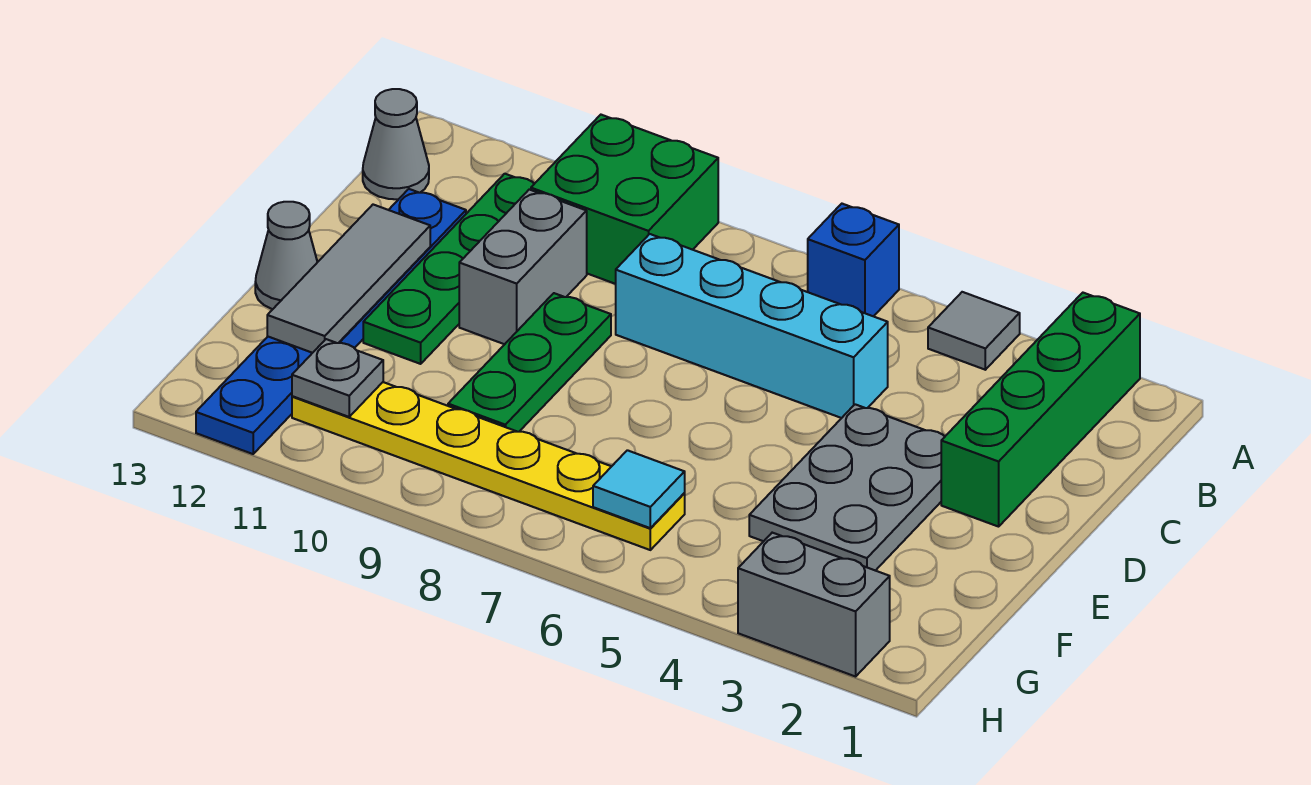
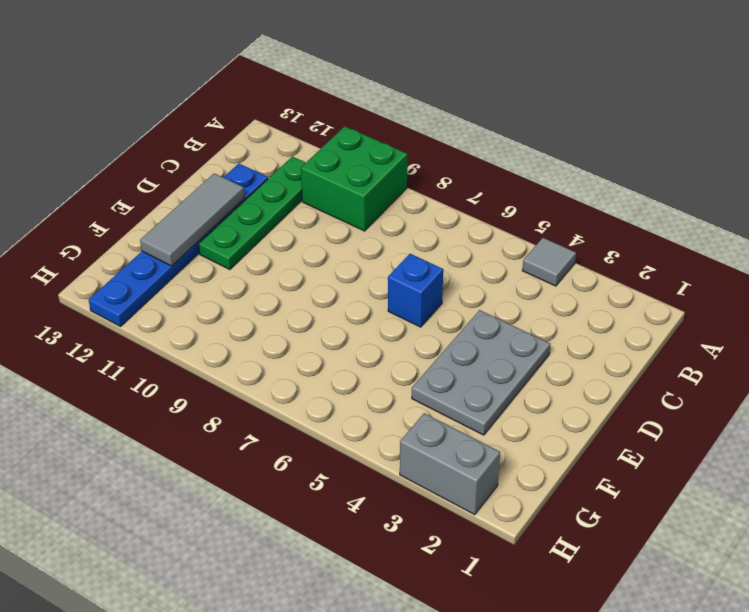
blue 1x1 brick [388,254,443,327] -> blue 1x1 brick moved to [808,204,899,316]
none -> green 1x4 brick [941,293,1140,527]
none -> grey 1x1 cone [363,89,429,199]
none -> cyan 1x4 brick [616,234,888,418]

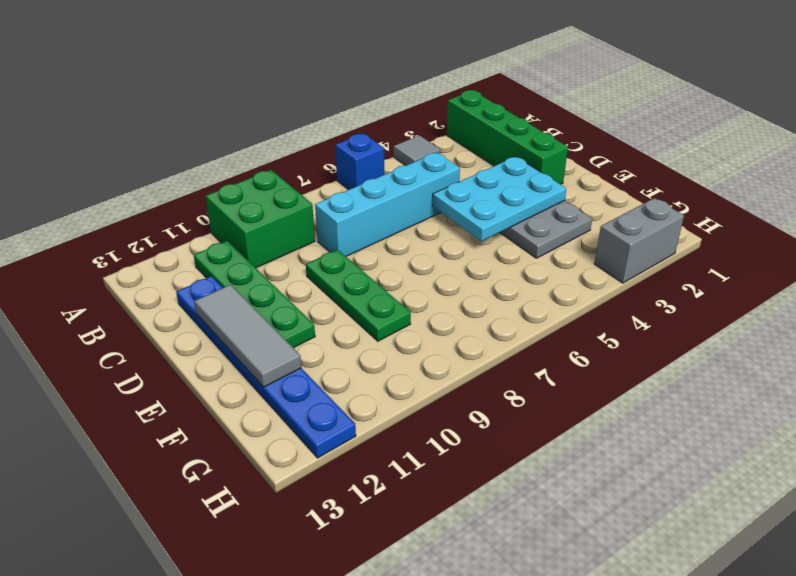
cyan 2x3 plate [432,157,566,241] -> none
none -> grey 1x1 cone [363,89,429,199]
none -> grey 1x2 brick [459,189,587,344]
none -> grey 1x1 cone [255,202,317,309]

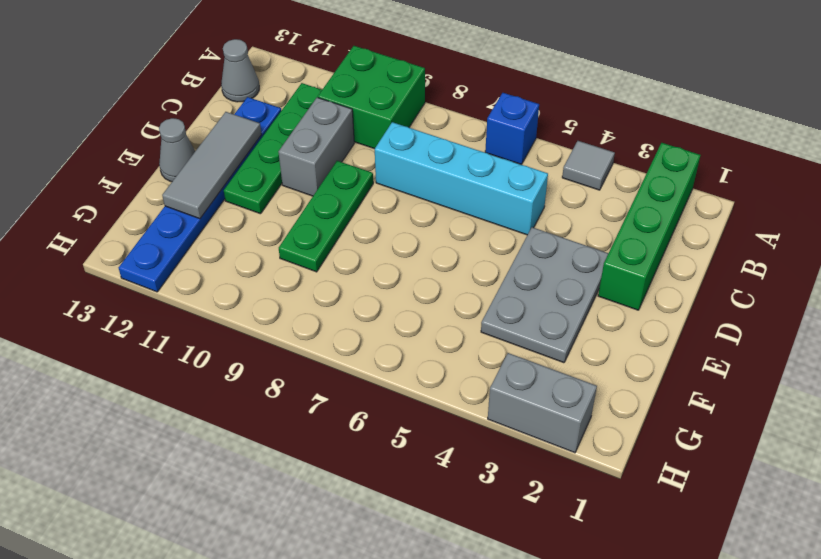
none -> yellow 1x6 plate [292,382,685,550]
none -> cyan 1x1 tile [593,450,685,528]
none -> grey 1x1 plate [292,339,383,417]

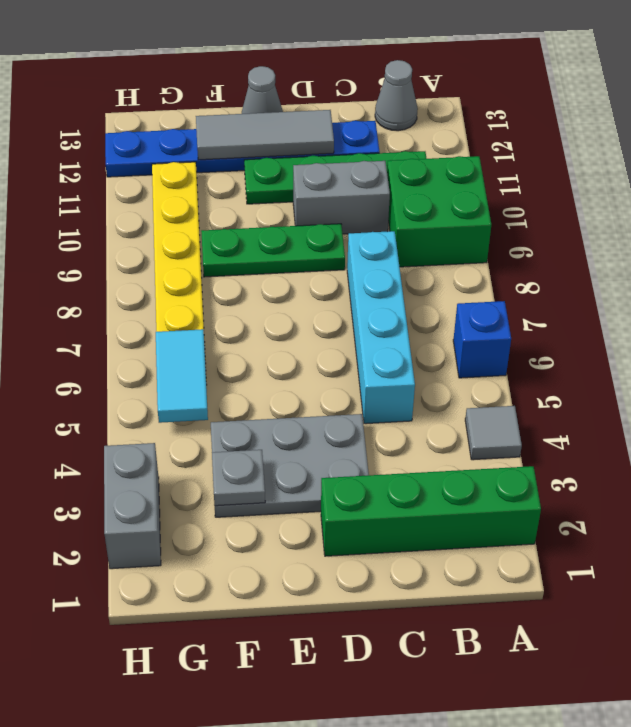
grey 1x1 plate [212,450,265,506] -> grey 1x1 plate moved to [292,339,383,417]
cyan 1x2 tile [156,329,208,423] -> cyan 1x1 tile [593,450,685,528]

